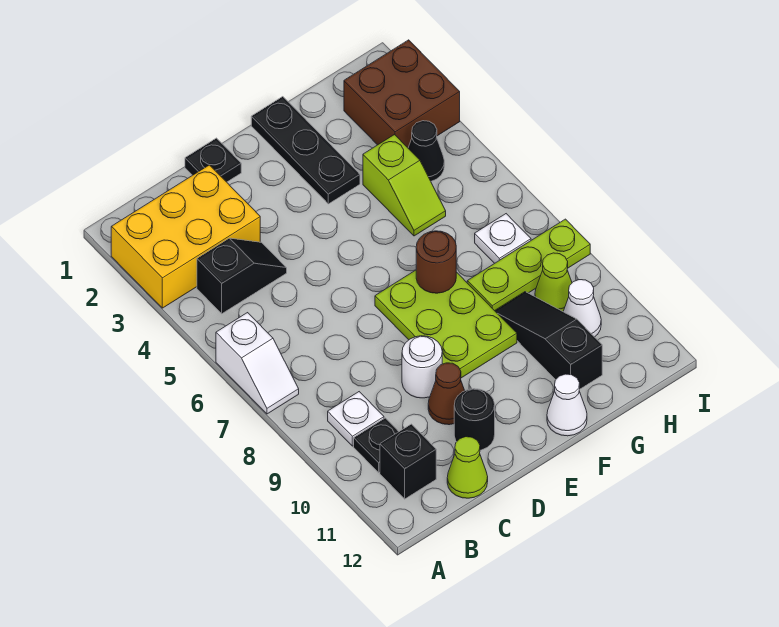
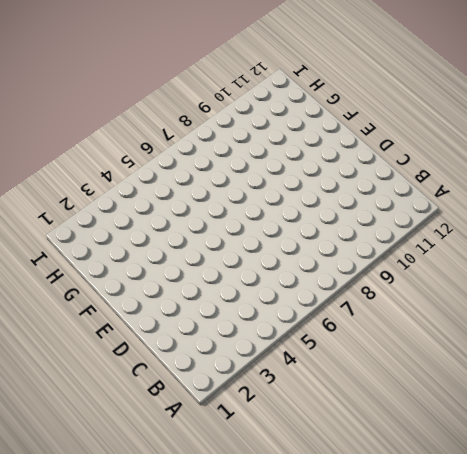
none -> yellow 2x3 brick [111,165,260,308]
none -> white 1x2 slope [216,313,299,414]
none -> black 1x2 slope [197,238,287,314]

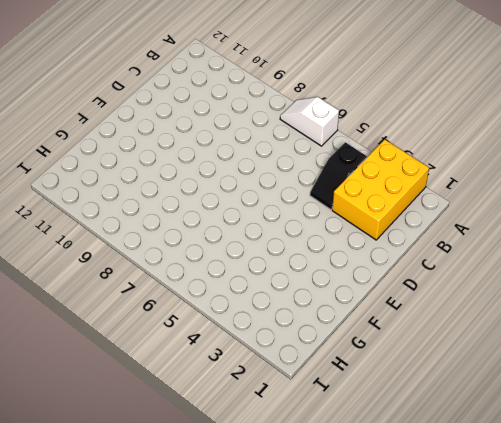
none -> white 1x1 plate [328,392,384,446]
none -> black 1x1 plate [354,418,399,472]
none -> black 1x1 brick [380,424,436,499]

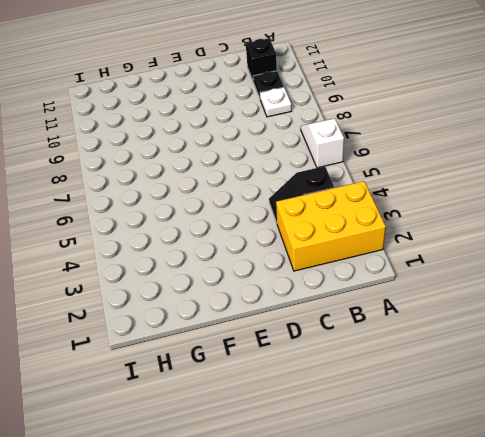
none -> lime 1x1 cone [447,437,488,498]
none -> black 1x1 plate [185,138,241,182]
none -> white 1x1 round brick [402,336,442,398]

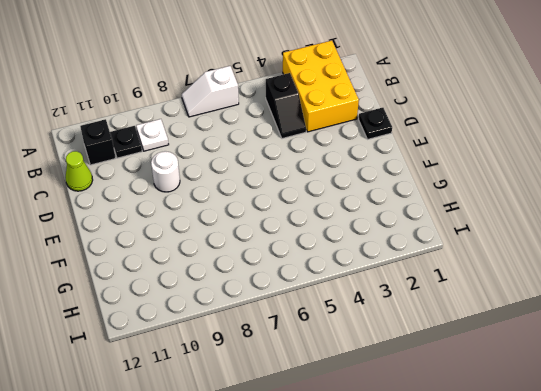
none -> brown 1x1 cone [428,363,465,425]
none -> black 1x1 round brick [454,389,495,450]
none -> lime 2x3 plate [375,270,517,378]

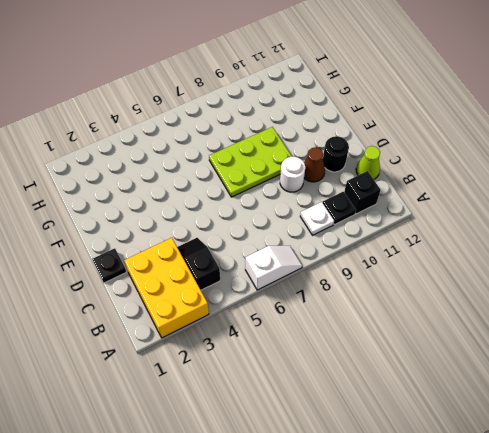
none -> black 1x3 plate [251,97,360,204]
none -> white 1x1 cone [547,374,587,436]
none -> lime 1x2 slope [363,135,446,236]

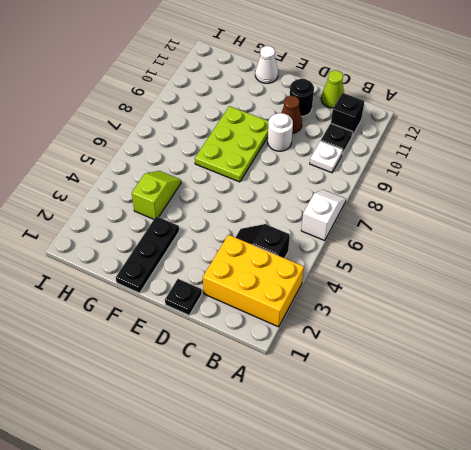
none -> lime 1x3 plate [467,219,590,311]
none -> black 1x3 slope [495,292,602,390]
none -> brown 2x2 brick [344,40,460,148]

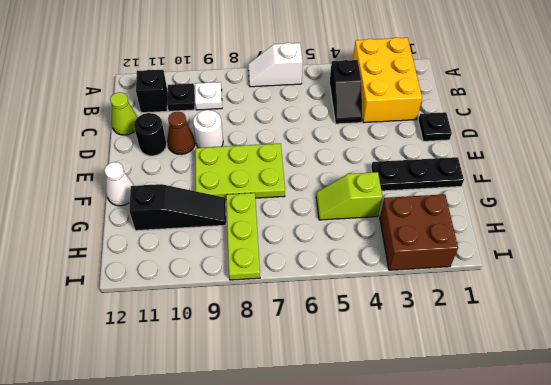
none -> black 1x1 cone [408,121,444,181]
none -> white 1x1 plate [475,214,531,263]
none -> lime 1x1 cone [535,253,572,311]

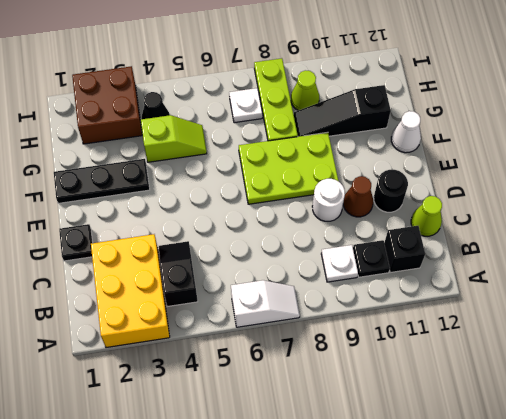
none -> white 1x1 cone [563,280,601,337]
none -> brown 1x1 round brick [416,231,456,293]

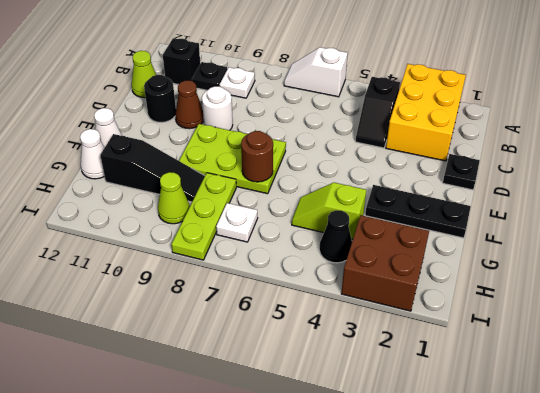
white 1x1 cone [80,129,105,179] -> white 1x1 cone moved to [563,280,601,337]

